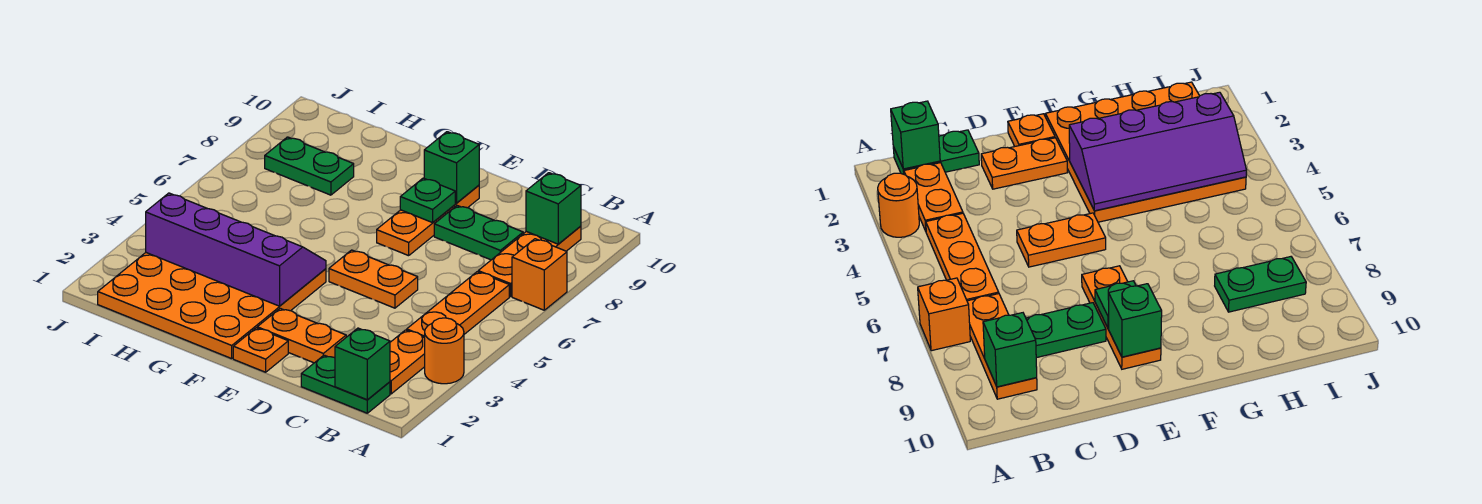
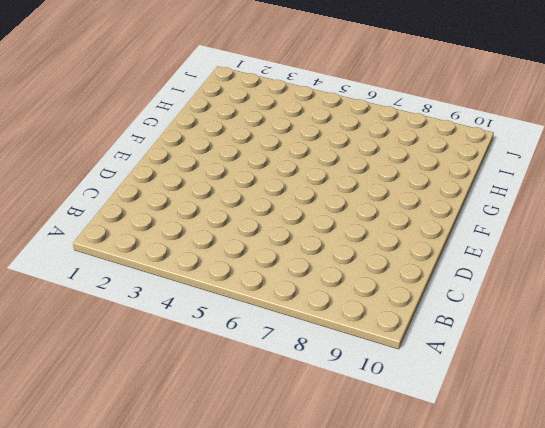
none -> orange 1x1 round brick [425,318,464,384]
none -> orange 1x1 brick [512,239,567,310]
none -> green 1x2 plate [301,355,390,413]

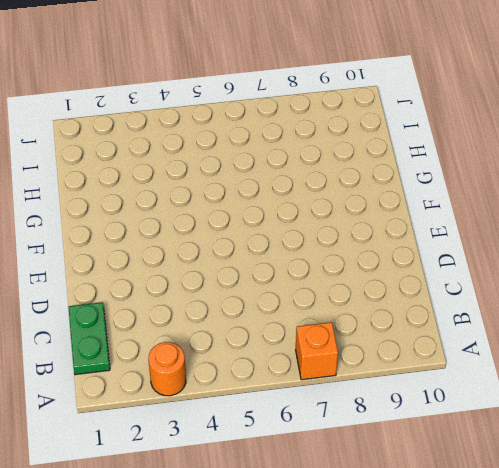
none -> orange 1x2 plate [390,330,425,394]
none -> orange 1x3 plate [407,272,509,338]
none -> orange 1x3 plate [478,226,581,297]

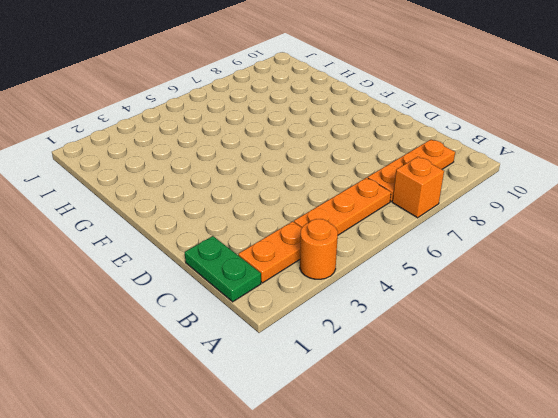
none -> green 1x2 plate [434,206,523,260]
none -> orange 1x2 plate [257,308,346,363]
none -> orange 1x2 plate [329,250,418,308]

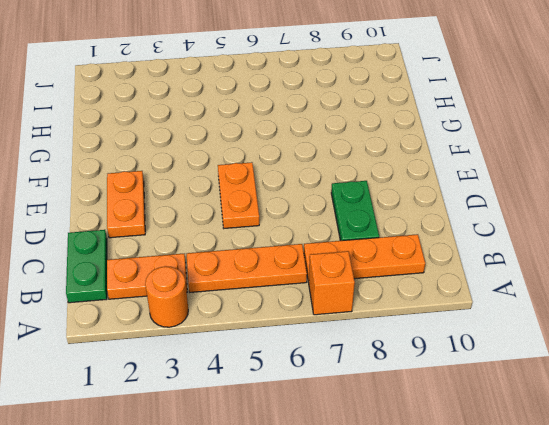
none -> orange 1x1 plate [233,328,288,372]
none -> orange 1x3 plate [377,185,479,256]
none -> orange 4x4 plate [98,253,326,359]

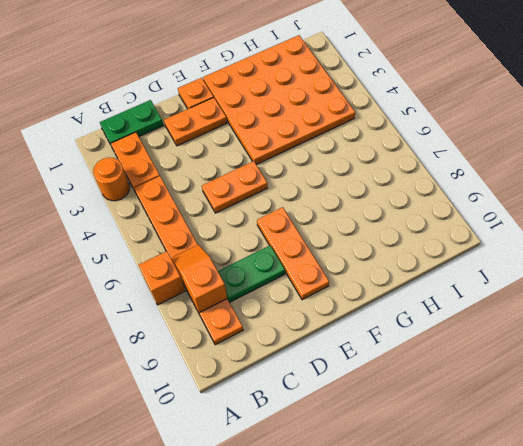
orange 1x2 slope [171,245,227,313] -> none
none -> green 1x2 plate [265,137,354,195]
none -> green 1x1 brick [335,328,390,400]
none -> green 1x1 brick [526,173,581,244]

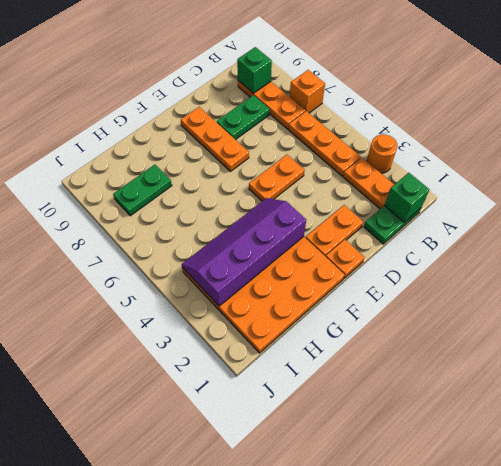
none -> green 1x1 plate [400,178,455,223]
none -> green 1x1 brick [424,132,479,203]

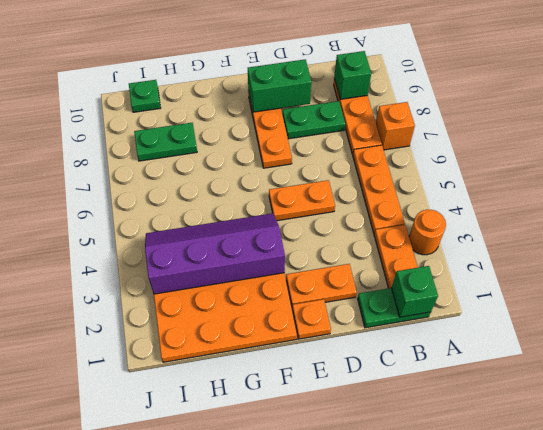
green 1x2 brick [248,59,311,112] -> green 1x1 brick [424,132,479,203]
green 1x1 plate [129,80,161,112] -> green 1x1 plate moved to [400,178,455,223]

